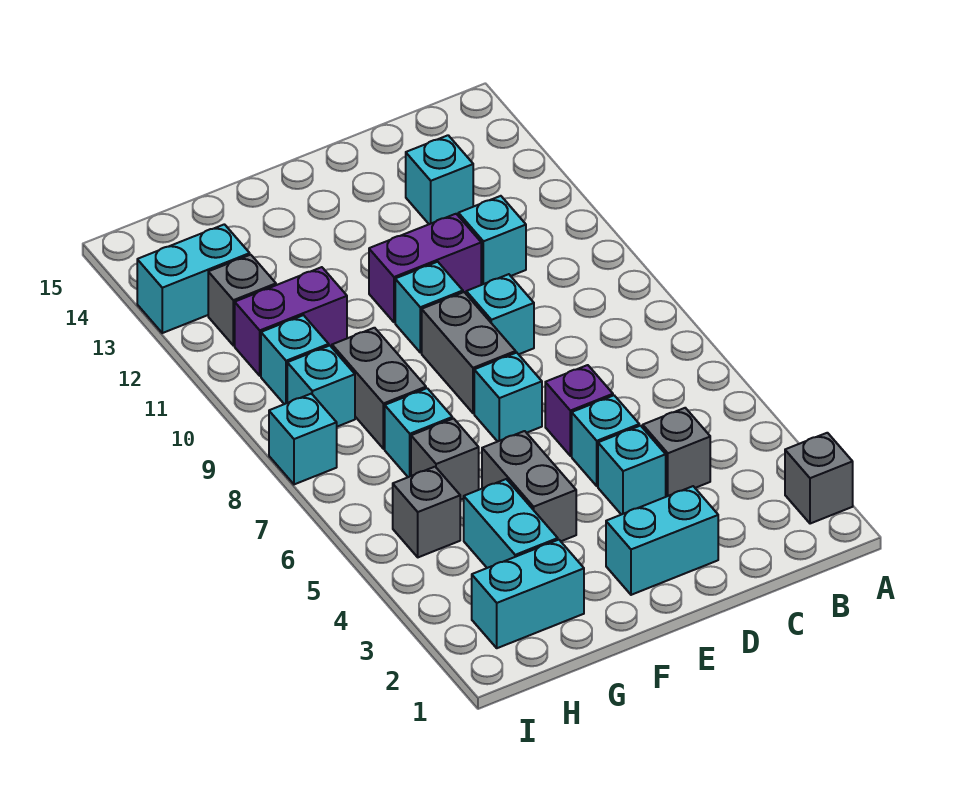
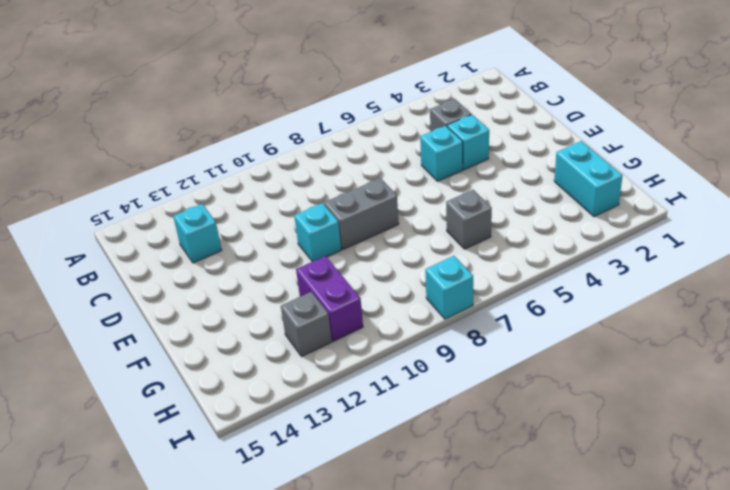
none -> grey 1x1 brick [785,433,853,524]
none -> cyan 1x1 brick [458,196,526,285]
none -> cyan 1x2 brick [606,486,718,595]

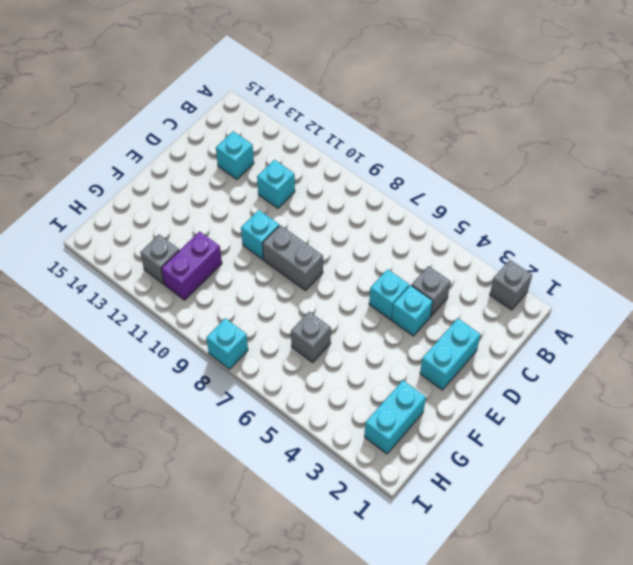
none -> purple 1x1 brick [545,365,613,456]
none -> cyan 1x1 brick [466,274,534,354]
none -> purple 1x2 brick [369,214,481,322]

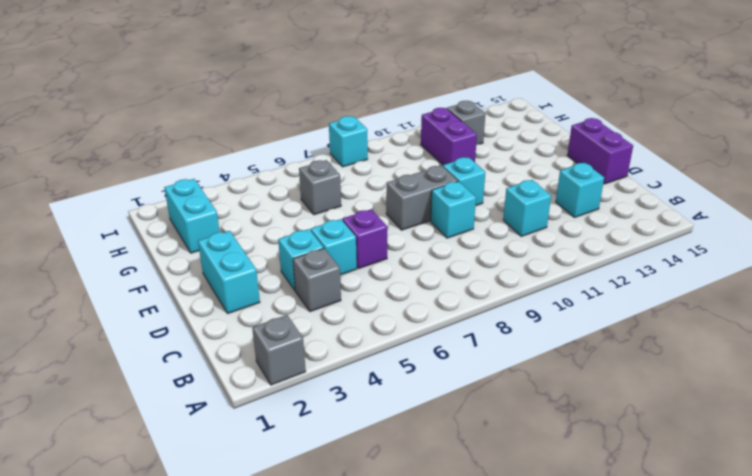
purple 1x2 brick [567,118,633,184] -> purple 1x2 brick moved to [369,214,481,322]
none -> cyan 1x1 brick [474,353,542,442]
none -> grey 1x2 brick [482,431,576,541]
none -> cyan 1x2 brick [464,479,558,568]

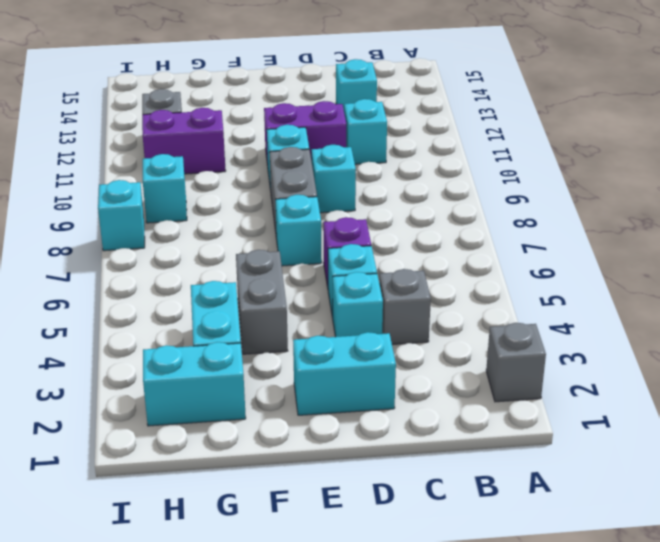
none -> grey 1x1 brick [411,419,479,500]
none -> cyan 1x1 brick [385,388,452,477]
none -> grey 1x2 brick [332,328,426,449]

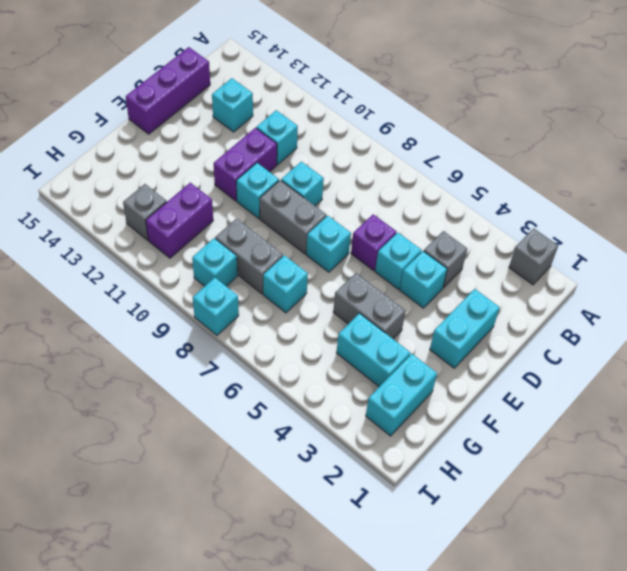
purple 1x3 brick [126,47,210,134] -> none
none -> grey 1x1 brick [411,419,479,500]
none -> grey 1x1 brick [393,467,460,557]
none -> cyan 1x1 brick [261,315,329,404]

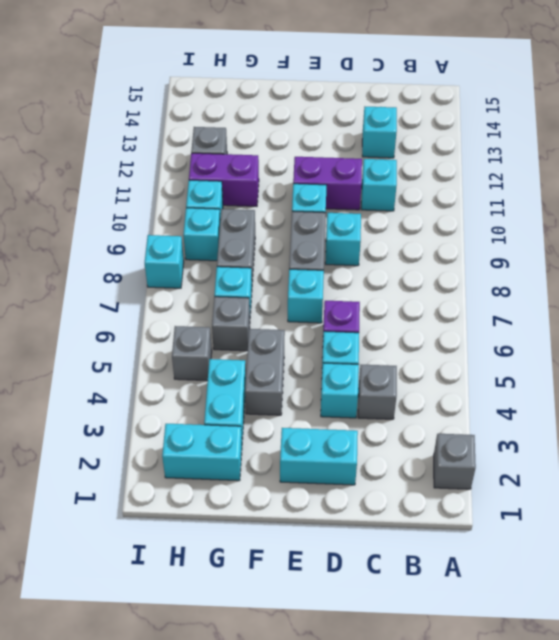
none -> cyan 1x2 brick [137,224,250,333]

